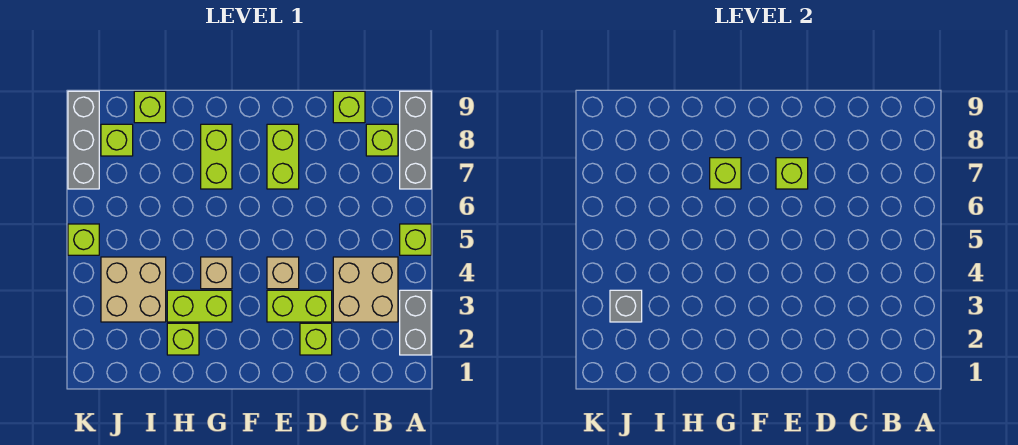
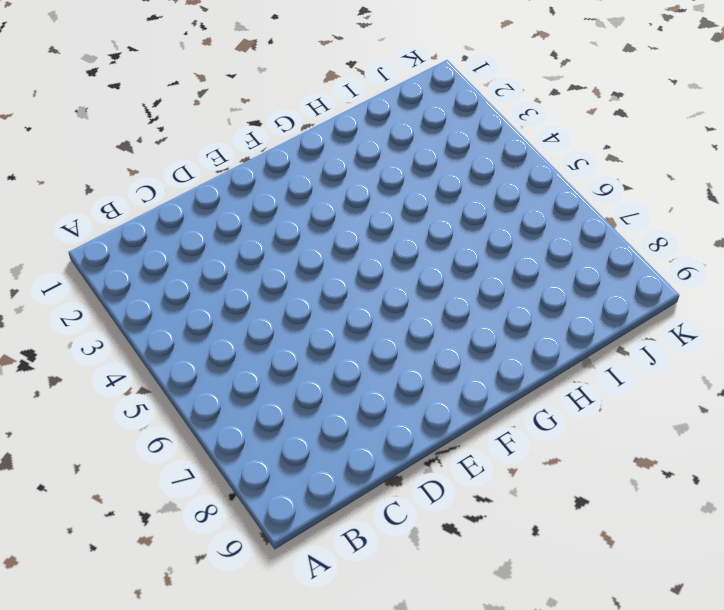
none -> grey 1x2 brick [400,290,431,355]
none -> lime 1x1 brick [400,224,431,255]
none -> grey 1x3 brick [400,91,431,189]

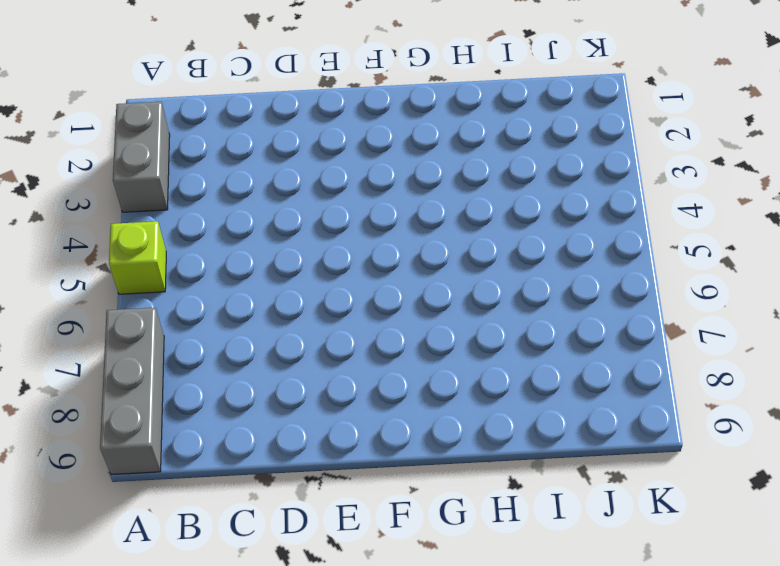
none -> tan 2x2 brick [333,257,398,322]
none -> lime 1x1 brick [366,124,398,156]
none -> lime 1x1 brick [333,91,365,123]

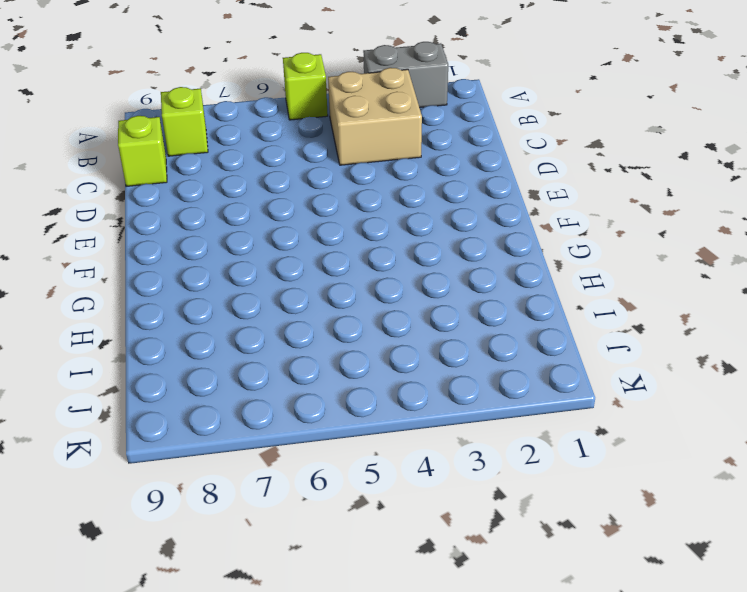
none -> grey 1x3 brick [400,91,431,189]
none -> lime 1x1 brick [300,323,332,355]
none -> lime 1x2 brick [267,290,332,322]

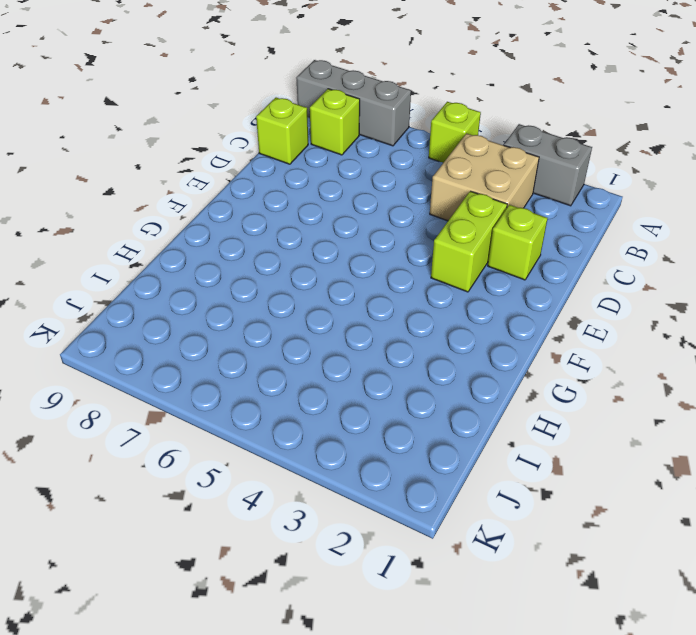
none -> tan 1x1 brick [267,257,299,289]
none -> lime 1x2 brick [267,124,299,189]
none -> lime 1x2 brick [167,290,232,322]

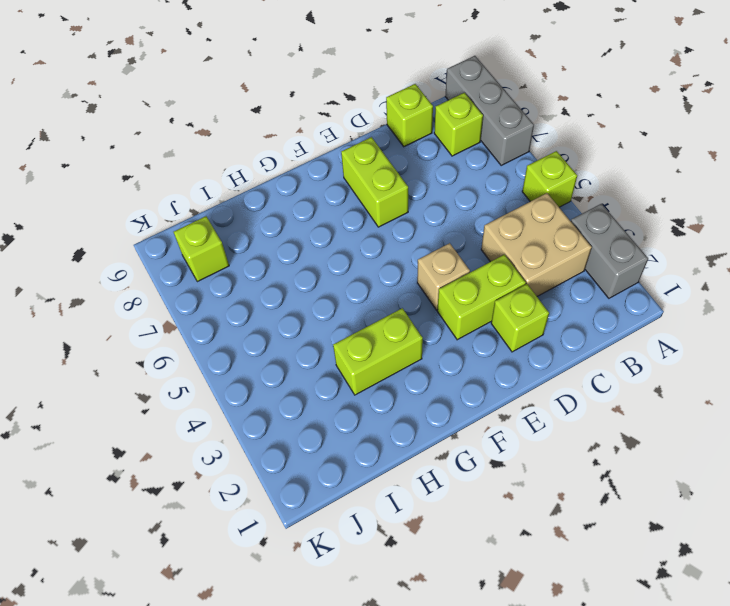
none -> tan 1x1 brick [201,257,232,289]
none -> lime 1x2 brick [201,124,232,189]
none -> lime 1x1 brick [167,323,199,355]

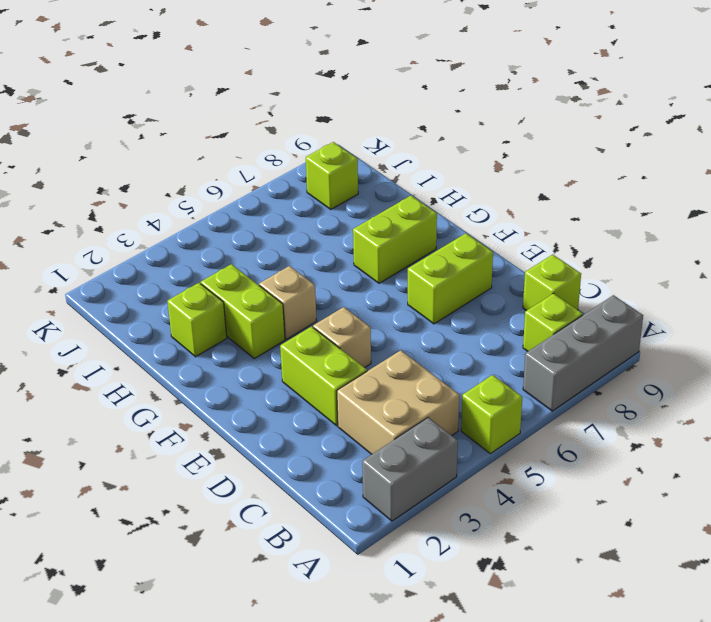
none -> lime 1x1 brick [300,323,332,355]
none -> tan 2x2 brick [101,257,166,322]
none -> lime 1x1 brick [134,91,166,123]

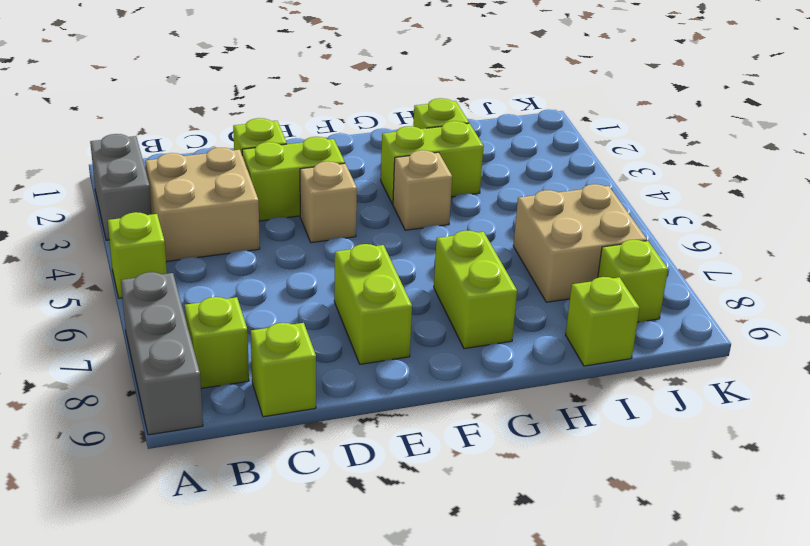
tan 2x2 brick [513,184,647,302] -> tan 2x2 brick moved to [101,257,166,322]
none -> lime 1x1 brick [68,224,99,255]
none -> grey 1x3 brick [68,91,99,189]
none -> lime 1x1 brick [776,158,808,189]

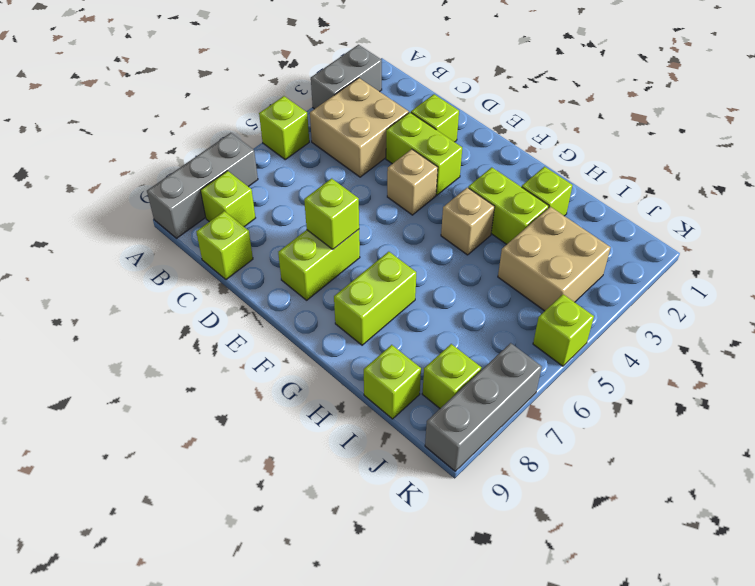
none -> lime 1x1 brick [710,158,741,189]
none -> grey 1x1 brick [610,290,642,322]

